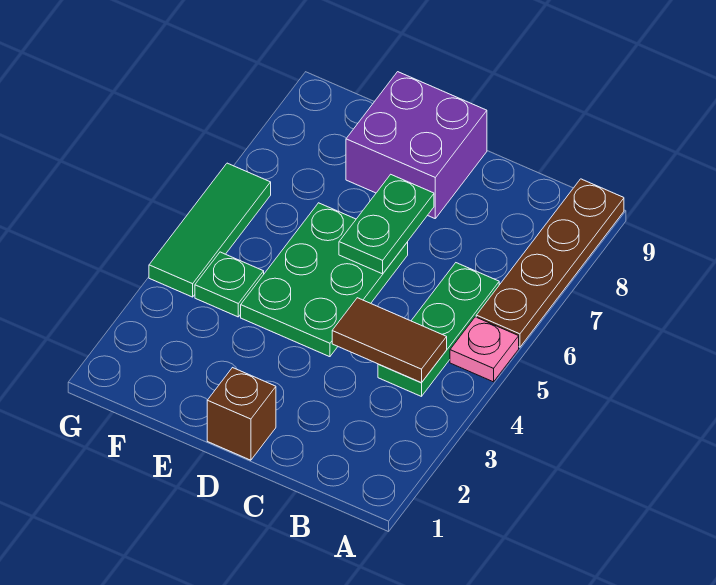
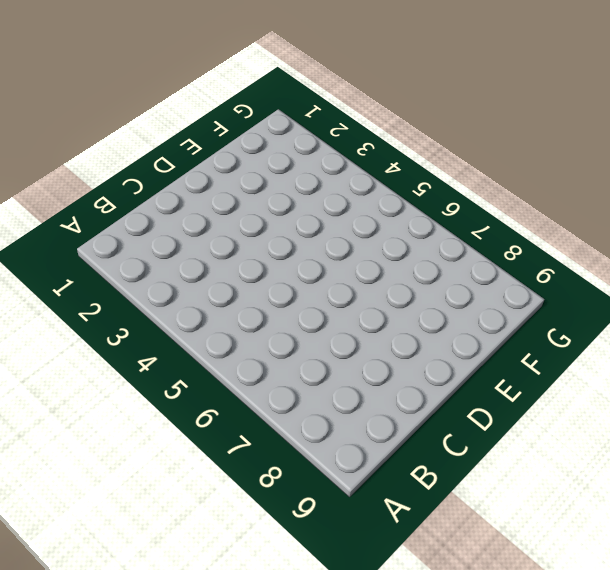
none -> pink 1x1 plate [450,317,519,382]
none -> brown 1x4 plate [476,179,624,347]

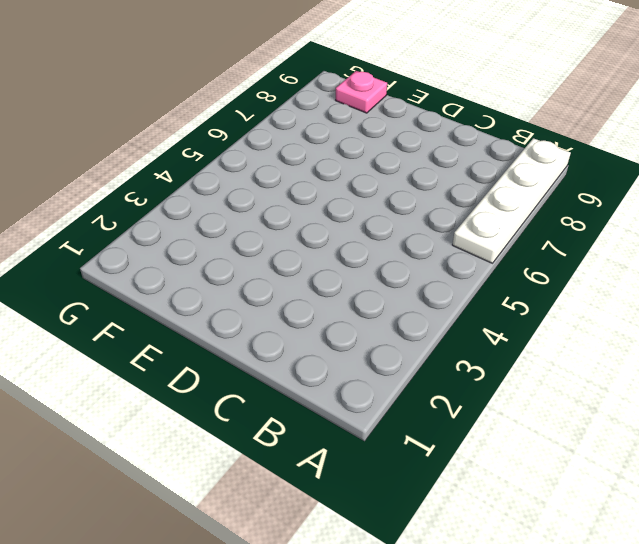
white 1x4 plate [452,138,571,263] -> brown 1x4 plate [476,179,624,347]
pink 1x1 plate [336,71,387,113] -> pink 1x1 plate moved to [450,317,519,382]
none -> green 1x3 plate [378,263,499,396]
none -> brown 1x1 brick [207,368,276,460]

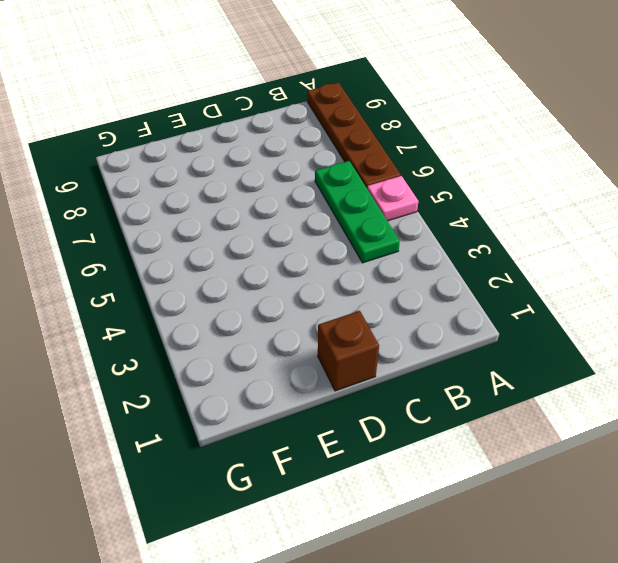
none -> green 2x3 plate [241,203,408,357]
none -> purple 2x2 brick [346,72,487,218]

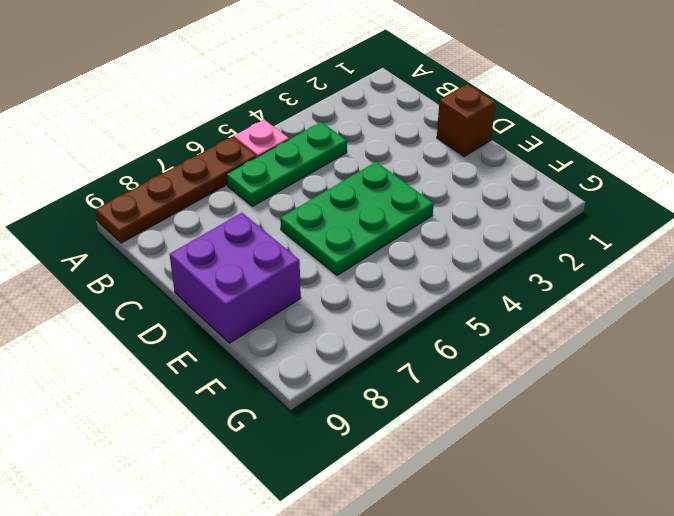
none -> green 1x1 plate [195,252,264,317]
none -> green 1x3 tile [149,163,271,297]

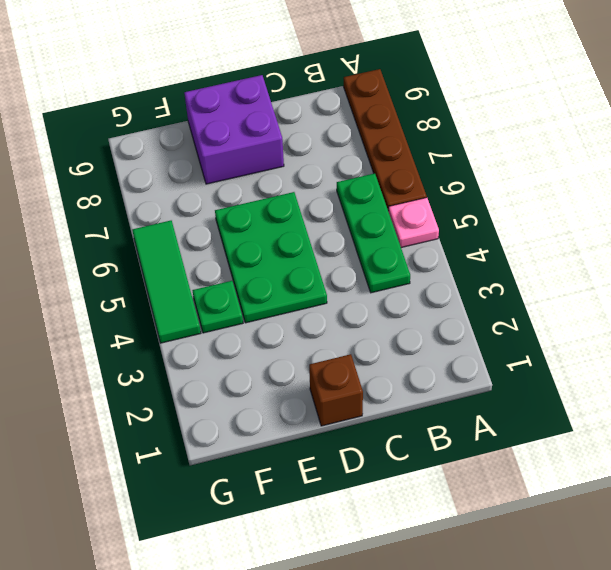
none -> brown 1x2 tile [332,298,447,383]
none -> green 1x2 plate [339,174,434,274]

